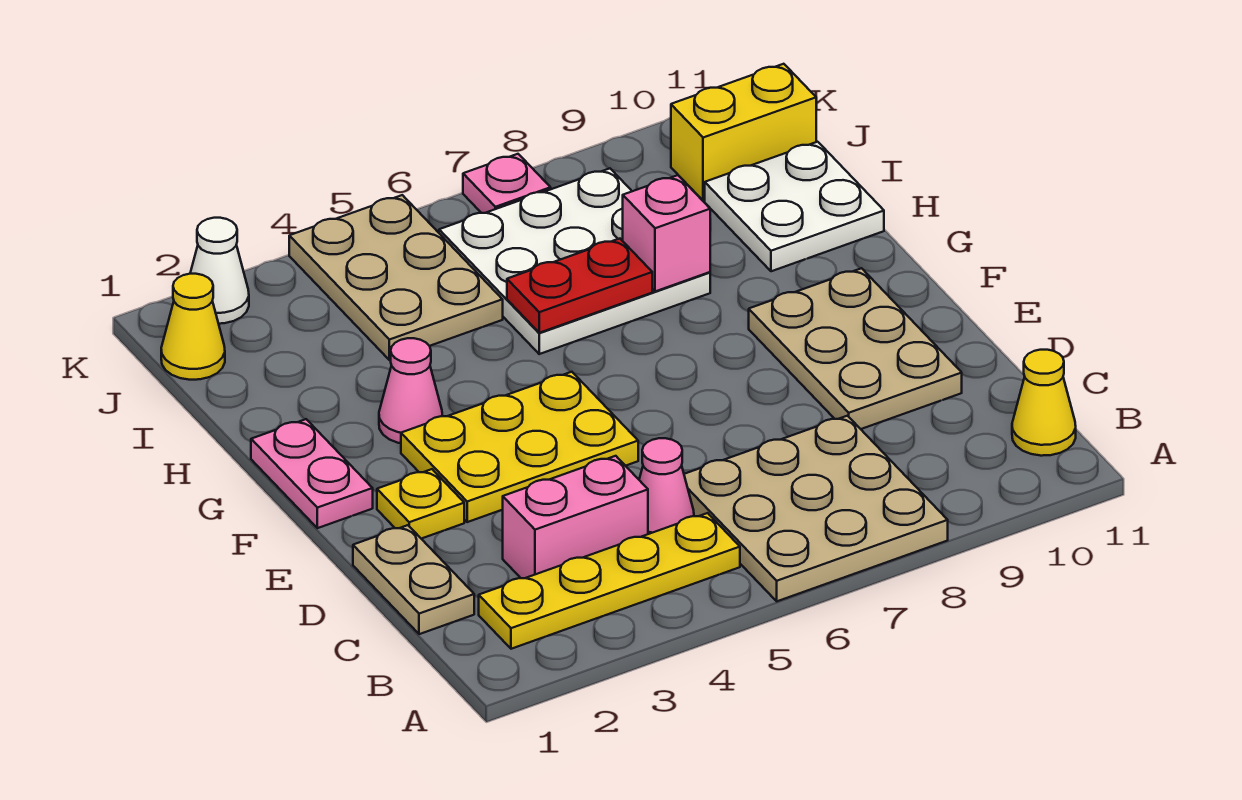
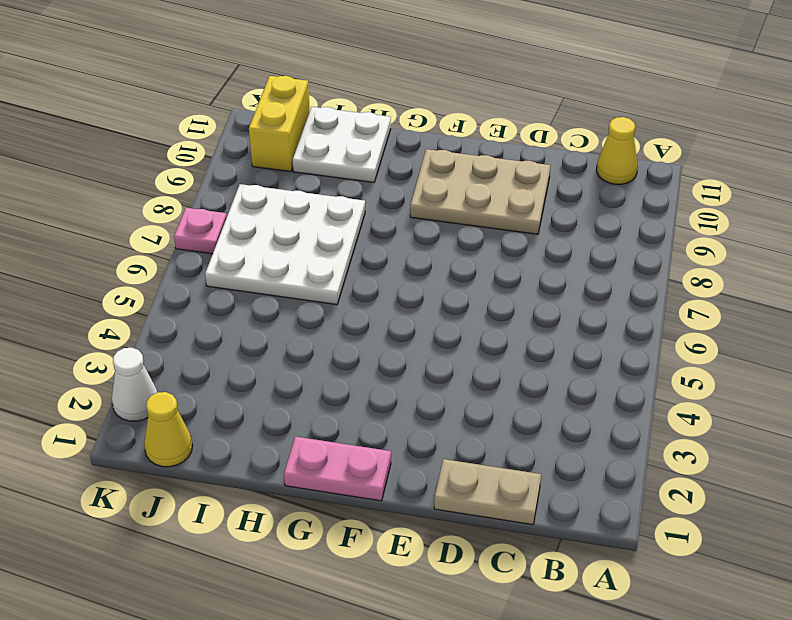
none -> tan 3x3 plate [684,416,948,601]
none -> yellow 1x4 plate [479,513,740,649]
none -> pink 1x2 brick [503,456,648,578]

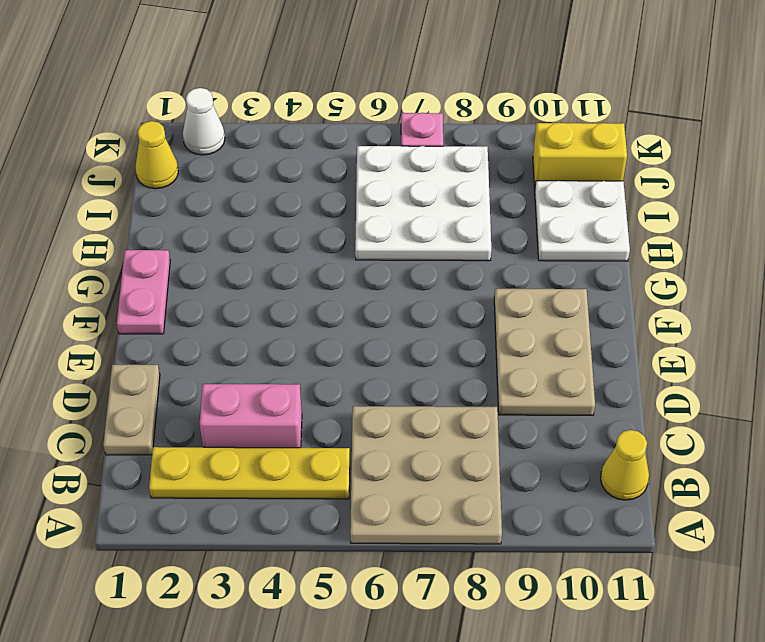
none -> pink 1x1 cone [639,438,694,534]
none -> yellow 1x1 plate [377,469,464,539]
none -> yellow 2x3 plate [401,372,638,522]

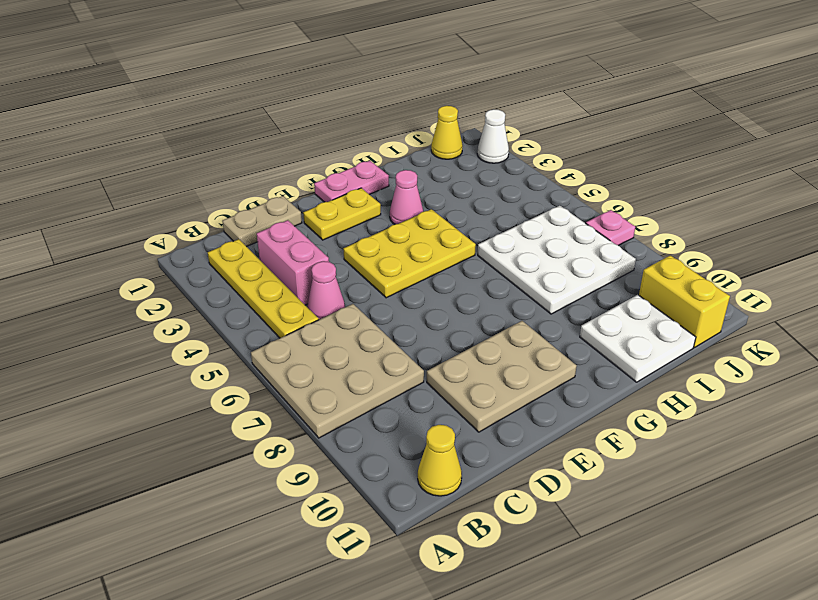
yellow 1x2 plate [303,188,381,240] -> yellow 1x1 plate [377,469,464,539]
yellow 2x3 plate [343,209,476,298] -> yellow 2x3 plate turned to [401,372,638,522]
none -> tan 2x3 plate [289,195,503,360]
none -> red 1x2 plate [507,239,652,333]
none -> pink 1x1 brick [623,175,710,291]

